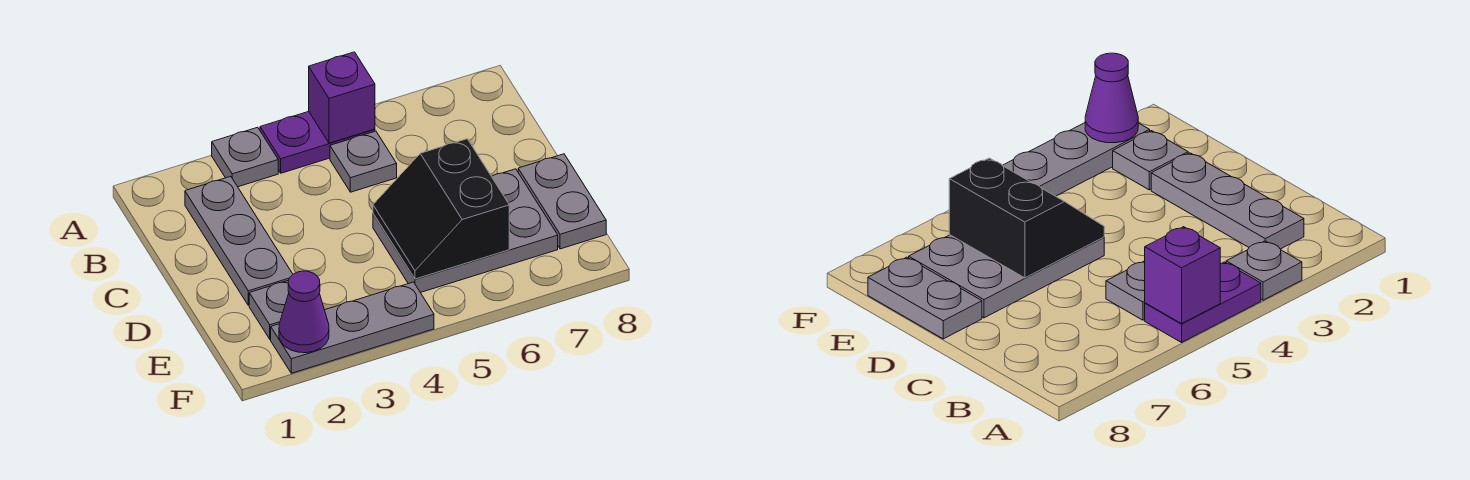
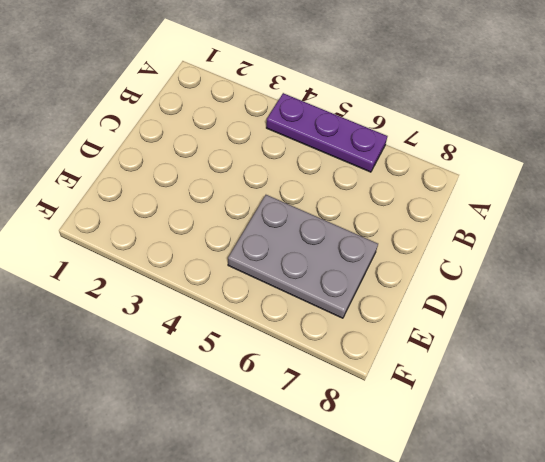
purple 1x3 plate [266,93,387,172] -> purple 1x2 plate [260,111,375,173]
none -> grey 1x1 plate [212,127,278,187]
none -> grey 1x3 plate [185,176,293,305]

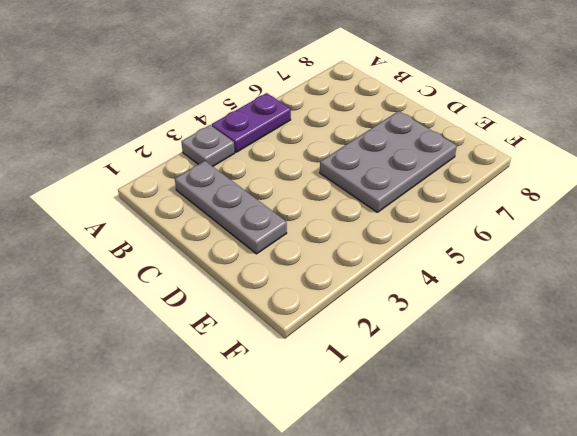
none -> grey 1x1 plate [330,131,397,192]
none -> grey 1x2 plate [518,154,606,249]

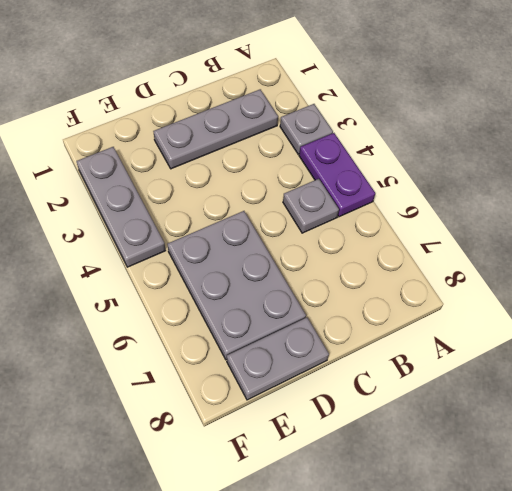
none -> grey 1x1 plate [249,281,289,339]
none -> purple 1x1 brick [309,52,375,143]

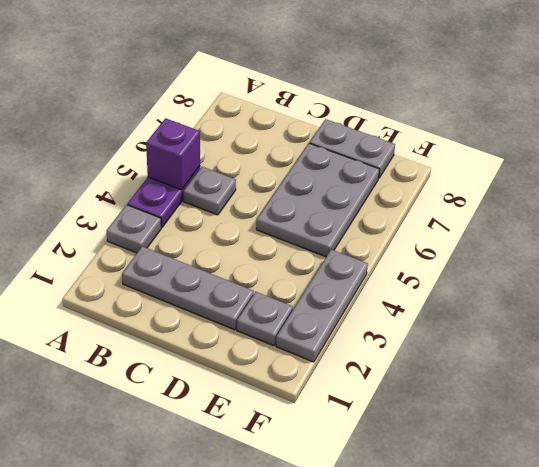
none -> black 2x2 slope [373,139,509,279]
none -> purple 1x1 cone [279,271,329,353]

